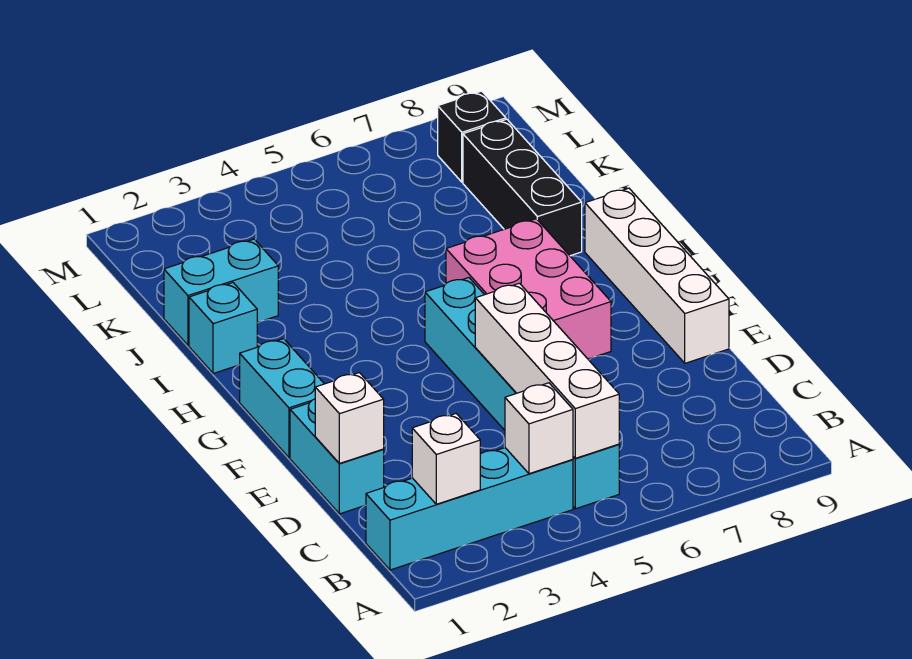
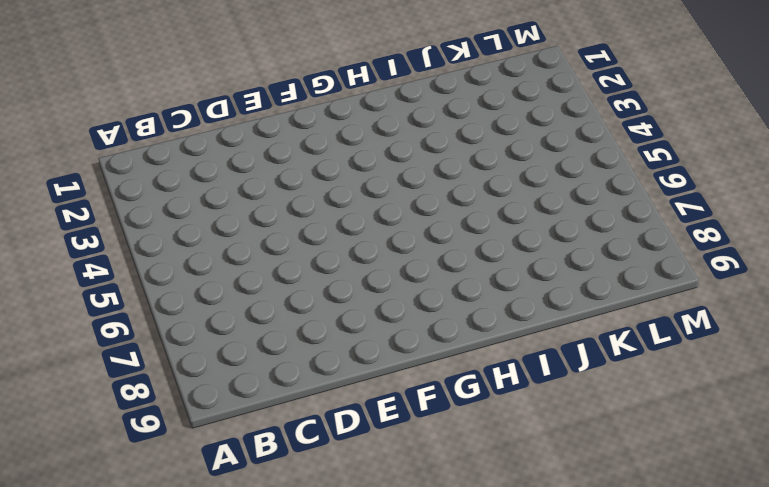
none -> cyan 1x4 brick [366,448,573,570]
none -> cyan 1x6 brick [425,278,619,509]
none -> cyan 1x2 brick [290,399,384,514]

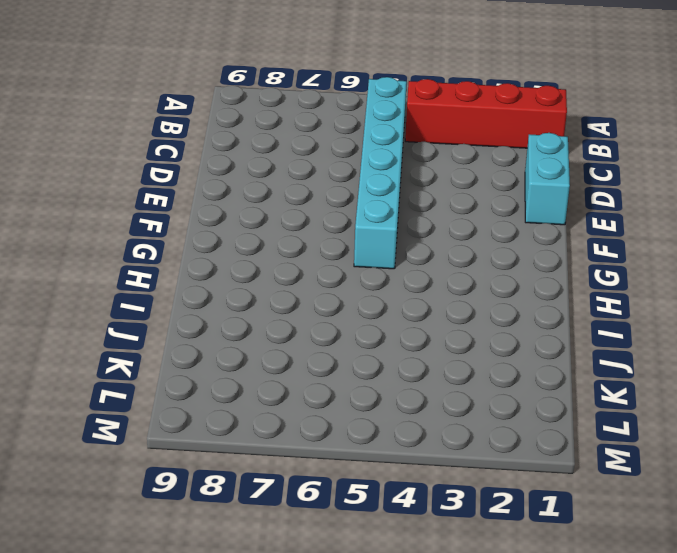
red 1x4 brick [405,79,567,148] -> cyan 1x4 brick [366,448,573,570]
none -> white 1x4 brick [585,188,729,363]
none -> cyan 1x2 brick [240,339,324,458]
none -> pink 2x3 brick [446,219,611,359]

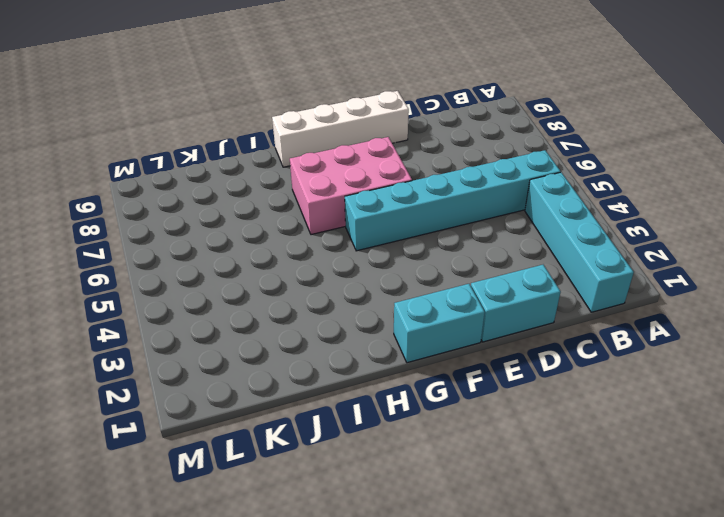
none -> cyan 1x1 brick [189,283,257,374]
none -> black 1x3 brick [463,119,582,256]
none -> cyan 1x2 brick [164,239,278,345]

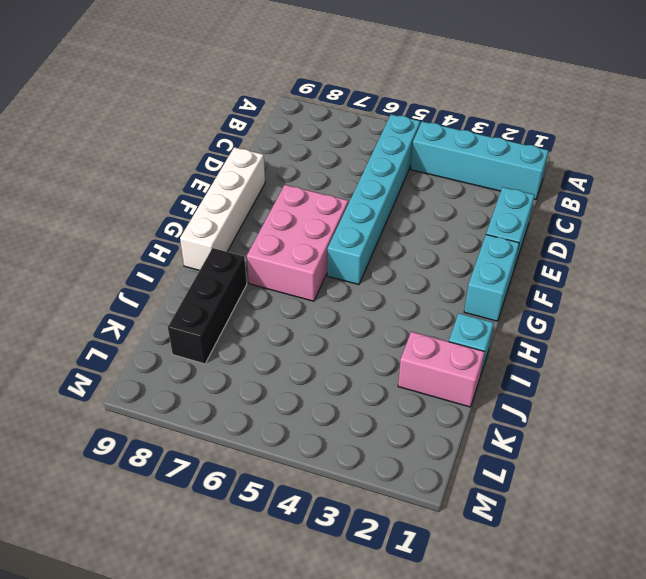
pink 1x2 brick [398,332,485,407] -> cyan 1x2 brick [164,239,278,345]
none -> black 1x1 brick [438,91,506,182]
none -> white 1x1 brick [412,414,480,504]
none -> white 1x1 brick [505,383,573,474]

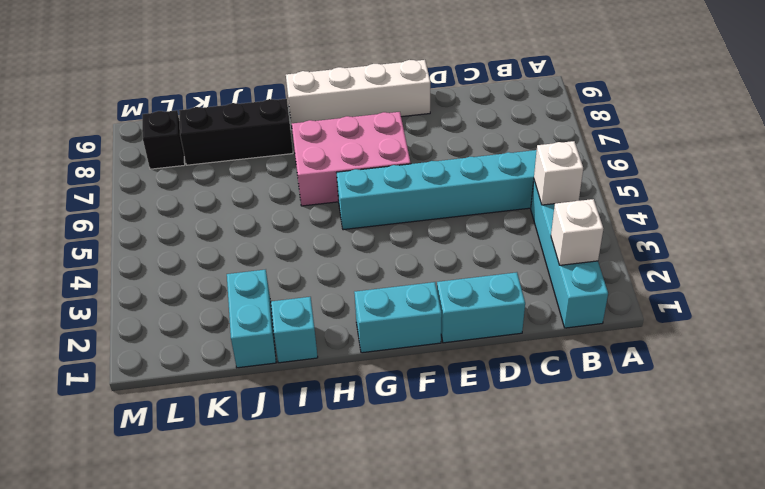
none -> white 1x4 brick [475,283,619,458]
none -> white 1x1 brick [315,373,384,463]

